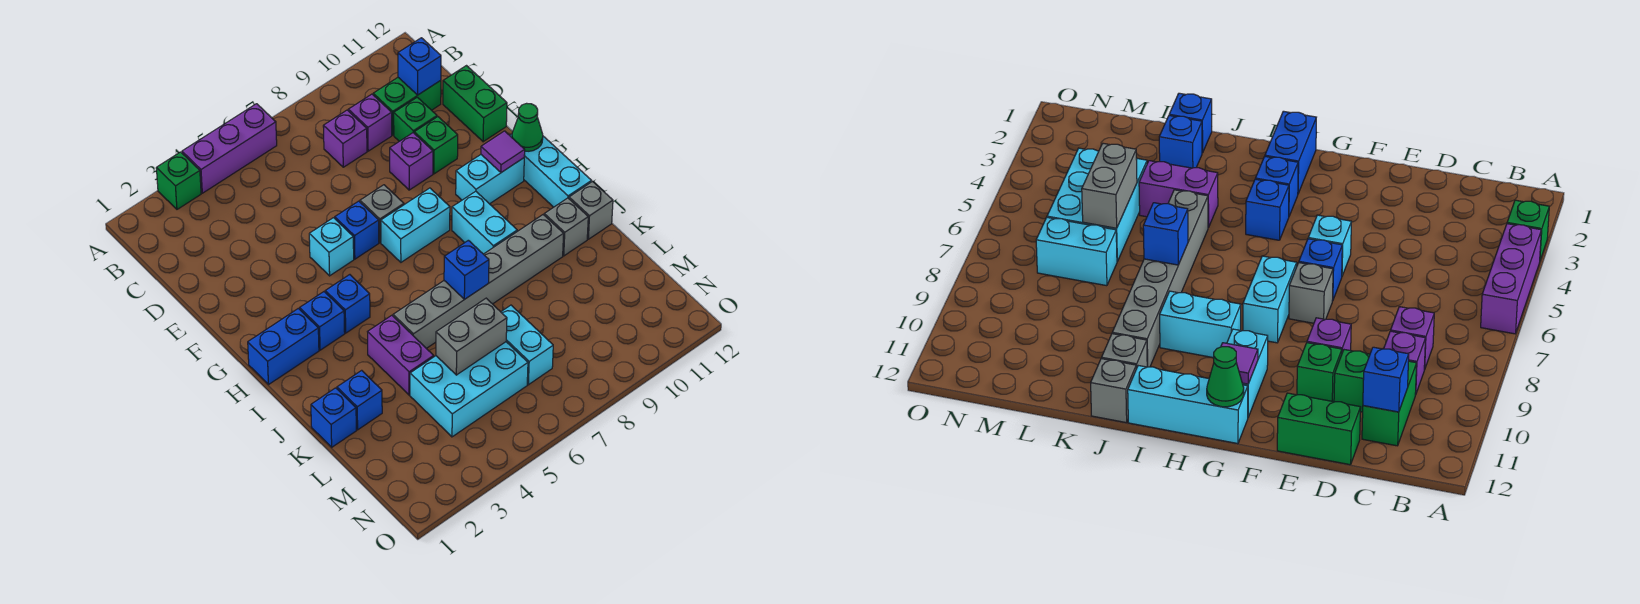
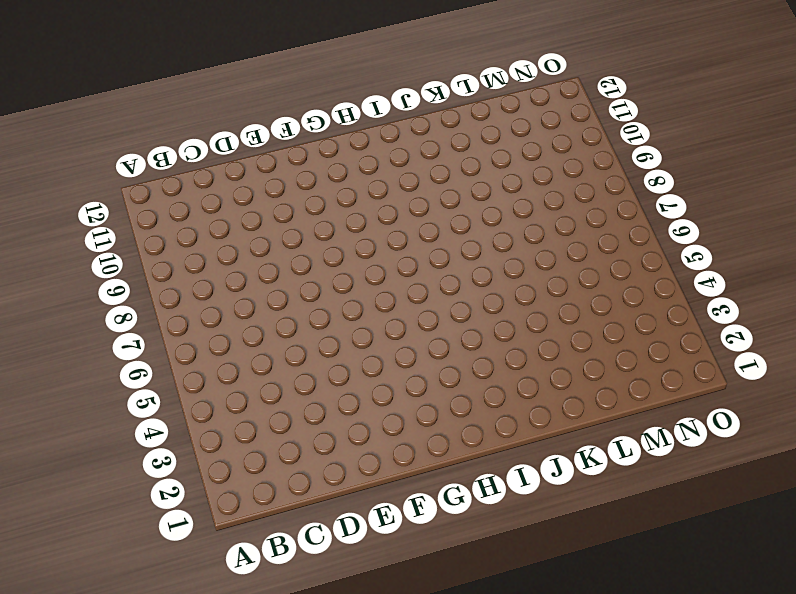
none -> green 1x1 brick [156,152,201,209]
none -> purple 1x3 brick [182,104,277,193]
none -> purple 1x1 brick [323,110,367,167]
none -> purple 1x1 brick [348,94,392,151]

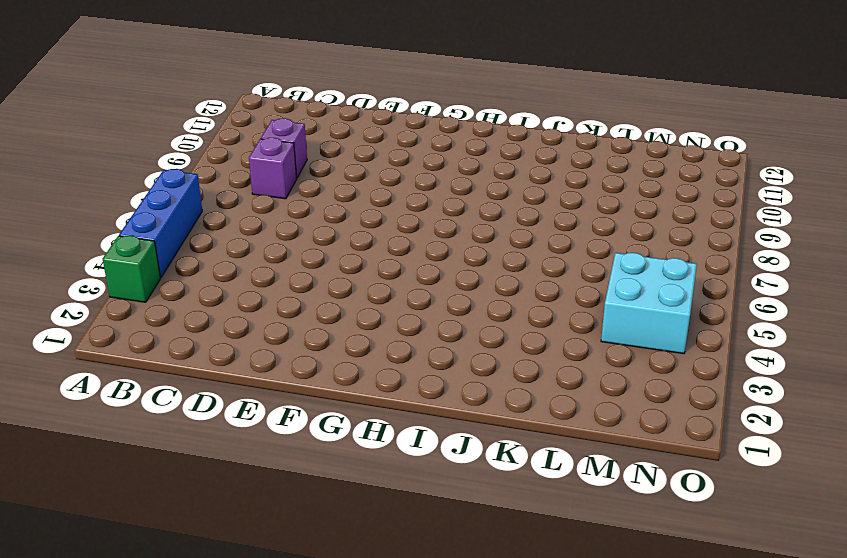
blue 1x3 brick [119,169,202,278] -> purple 1x3 brick [182,104,277,193]
cyan 2x2 brick [601,253,697,354] -> cyan 2x3 brick [410,342,528,437]
none -> green 1x2 brick [373,78,441,135]
none -> green 1x1 brick [394,97,437,141]
none -> green 1x2 brick [443,66,507,142]
none -> purple 1x1 brick [390,133,433,190]

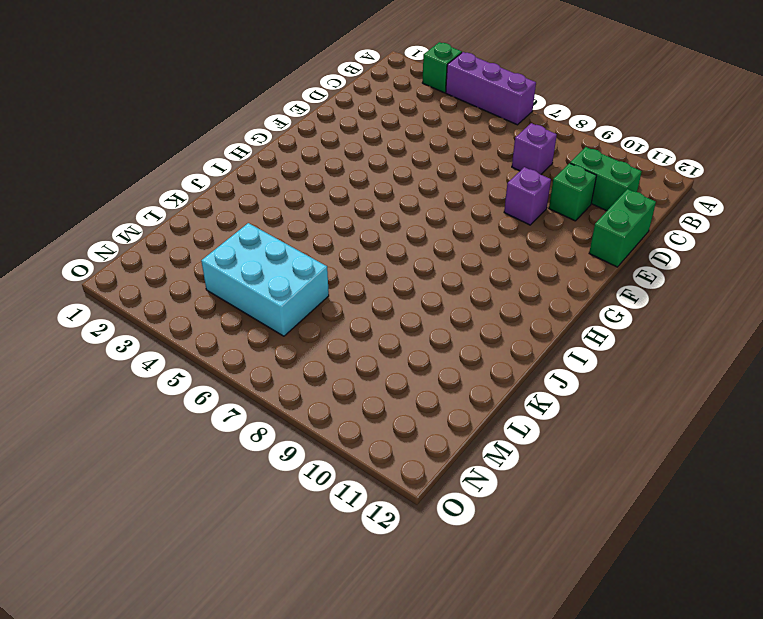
none -> purple 1x1 brick [348,94,392,151]
none -> green 1x1 brick [414,117,458,174]
none -> cyan 1x1 brick [309,218,354,276]
none -> blue 1x1 brick [335,201,379,259]

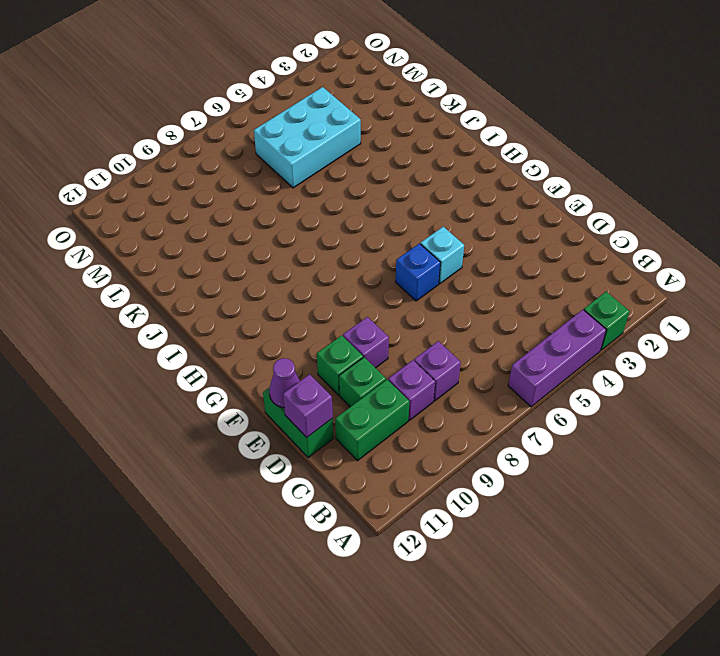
purple 1x1 brick [283,374,333,437] -> none
purple 1x1 cone [269,358,300,408] -> none
none -> grey 1x1 brick [360,185,404,242]
none -> cyan 1x2 brick [381,188,450,262]
none -> cyan 1x2 brick [456,155,524,204]
none -> cyan 1x3 brick [510,134,591,207]

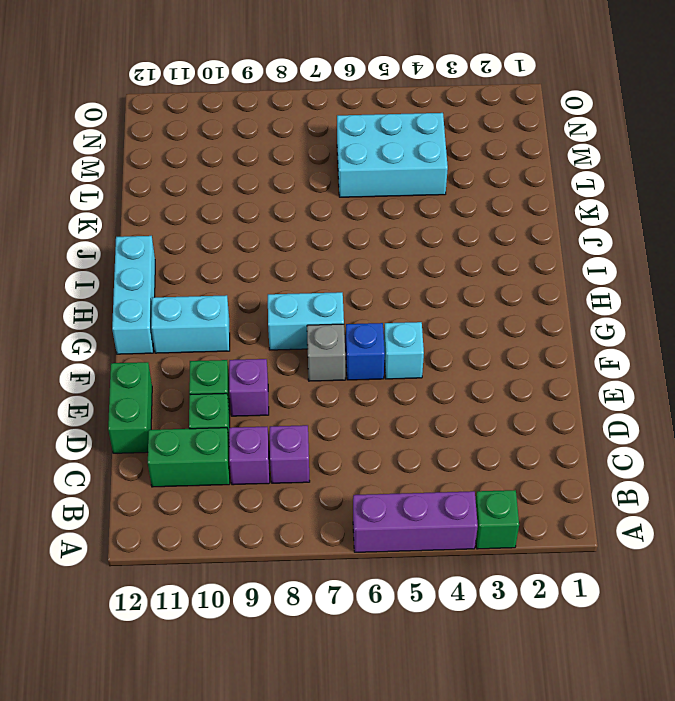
none -> blue 1x2 brick [248,308,319,384]
none -> blue 1x1 brick [300,292,345,350]
none -> blue 1x1 brick [325,275,370,333]
none -> cyan 1x2 brick [452,191,517,254]

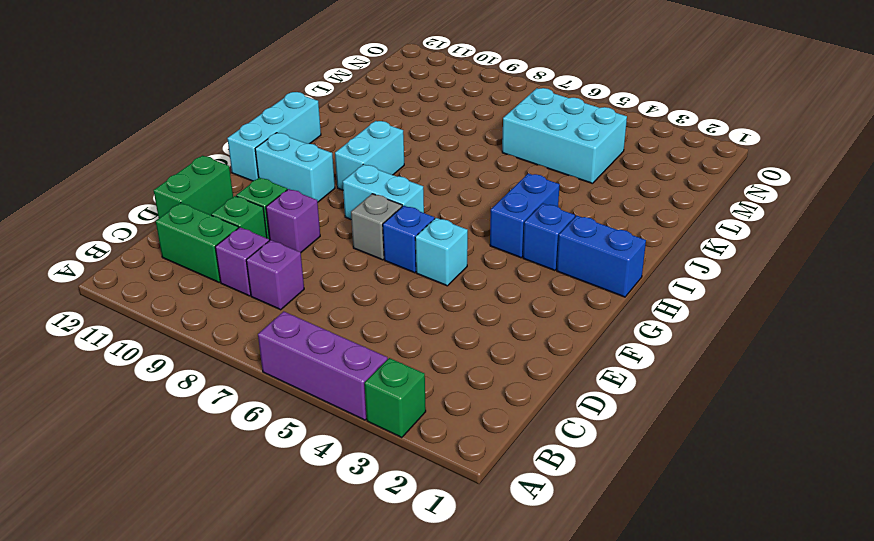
blue 1x2 brick [490,173,560,258] -> blue 1x1 brick [325,275,370,333]
none -> purple 1x2 brick [368,315,434,395]
none -> grey 1x6 brick [393,215,564,348]
none -> grey 1x1 brick [544,198,588,256]
none -> grey 1x1 brick [569,182,613,239]

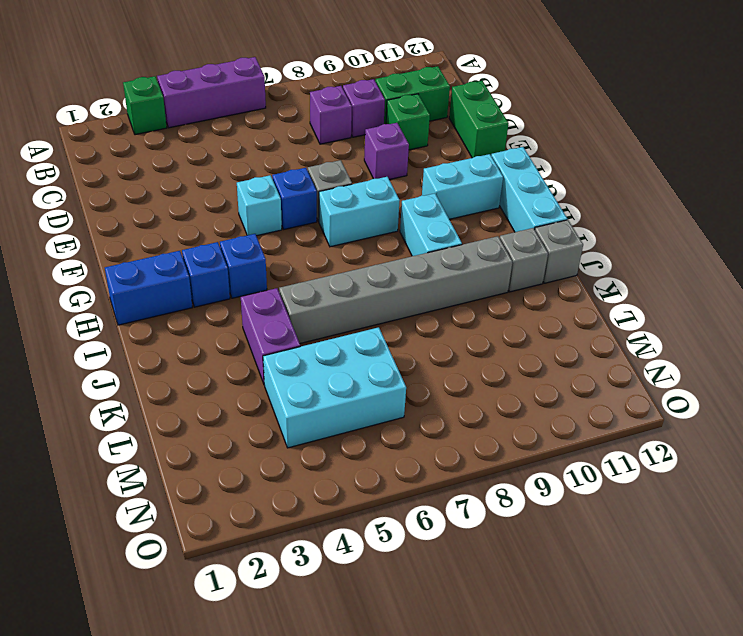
none -> green 1x1 brick [414,117,458,174]
none -> blue 1x1 brick [311,388,356,447]
none -> blue 1x1 brick [337,370,382,430]
none -> cyan 1x2 brick [501,305,553,385]

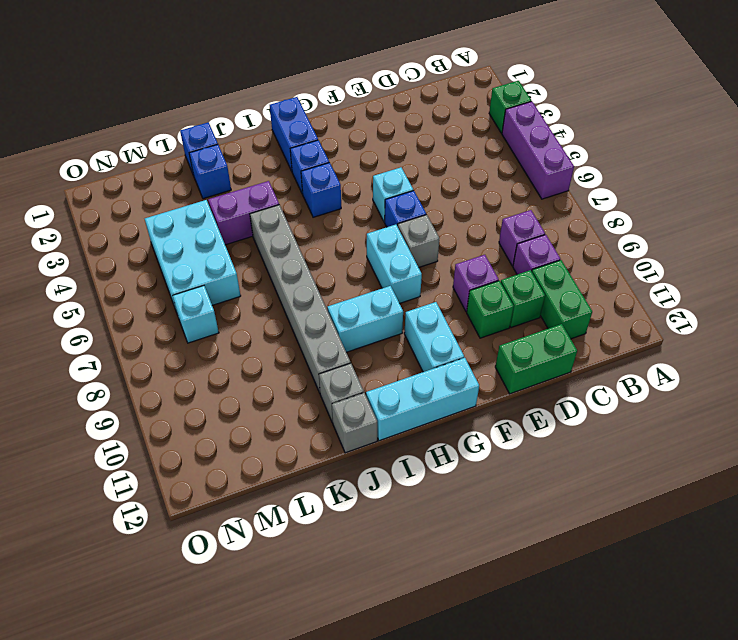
cyan 1x1 brick [173,286,219,343] -> cyan 1x2 brick [501,305,553,385]
none -> blue 1x1 brick [398,38,441,95]
none -> purple 1x1 tile [481,131,525,173]
none -> green 1x1 cone [512,103,543,151]
none -> blue 1x1 brick [444,240,489,299]

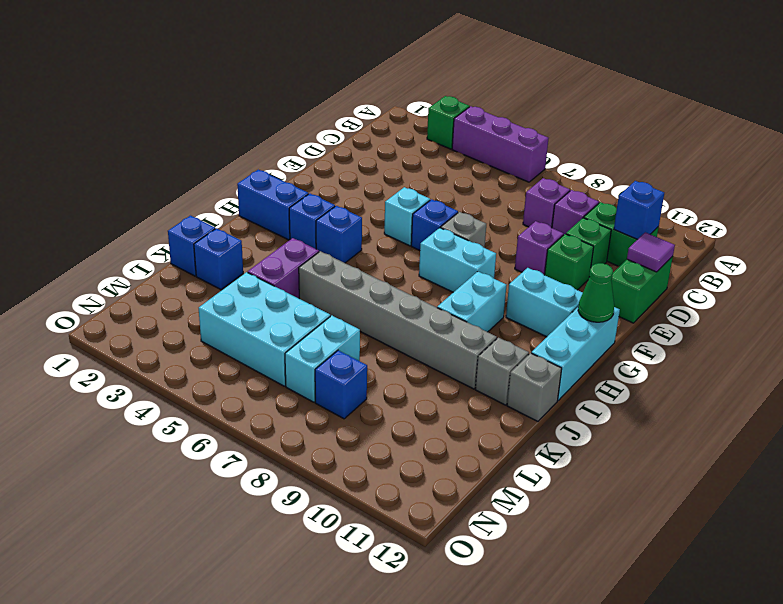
purple 1x1 tile [627,232,675,272] -> purple 1x1 tile moved to [481,131,525,173]
blue 1x1 brick [315,350,367,419] -> blue 1x1 brick moved to [444,240,489,299]
none -> grey 1x2 brick [436,298,507,375]

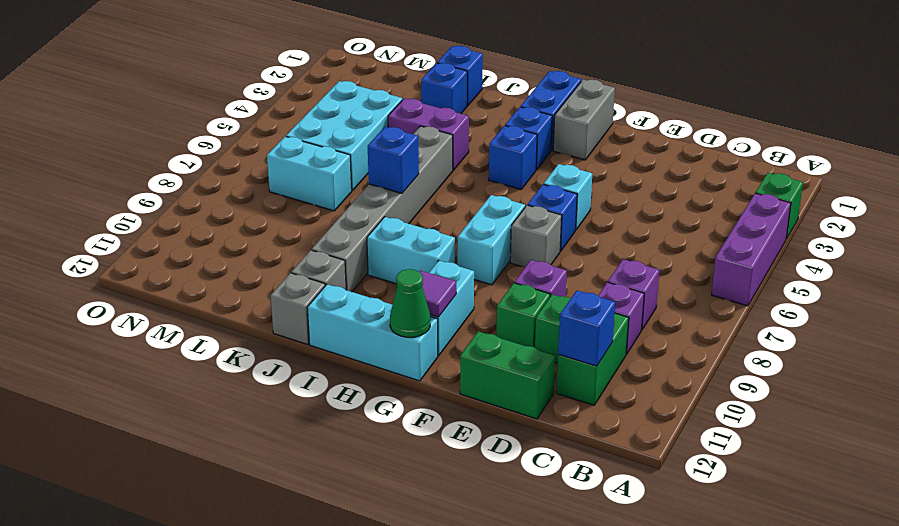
grey 1x2 brick [553,80,615,160] -> grey 1x2 brick moved to [436,298,507,375]

